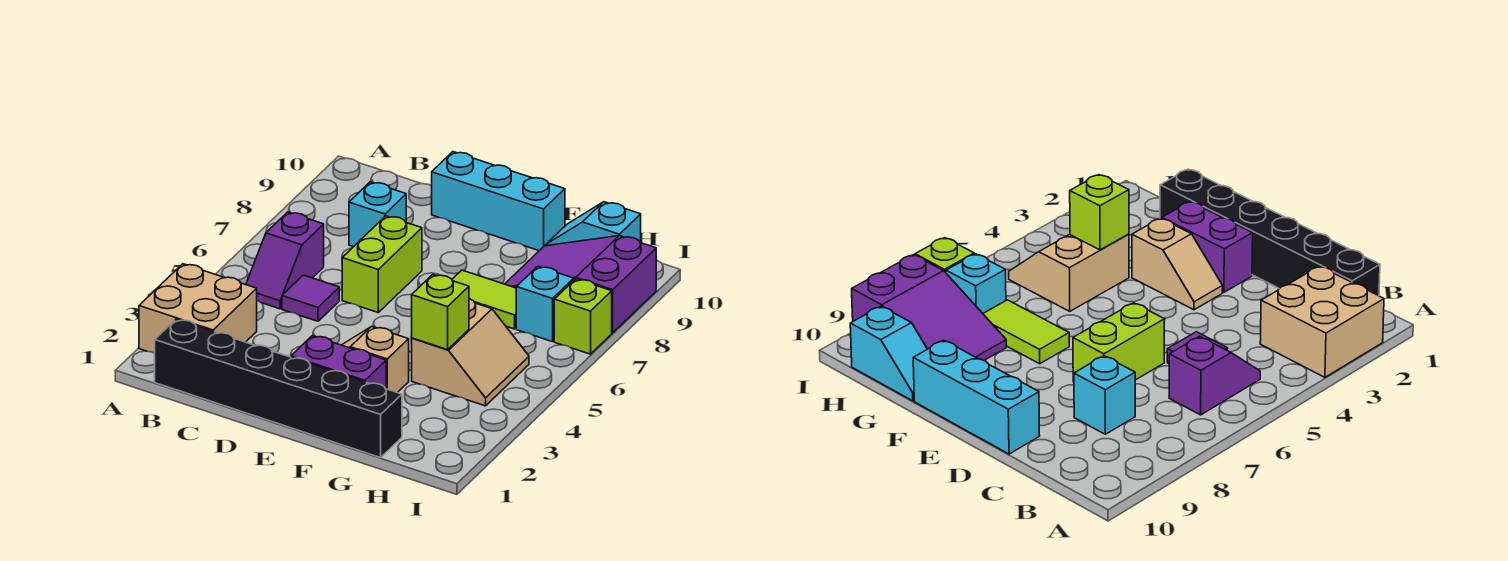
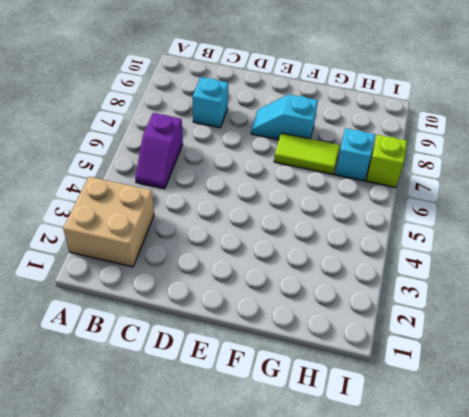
cyan 1x2 slope [251,94,318,140] -> cyan 1x2 slope moved to [545,202,641,246]
none -> black 1x6 brick [155,319,402,458]
none -> purple 1x1 tile [282,275,339,321]
none -> lime 1x2 brick [342,216,422,312]

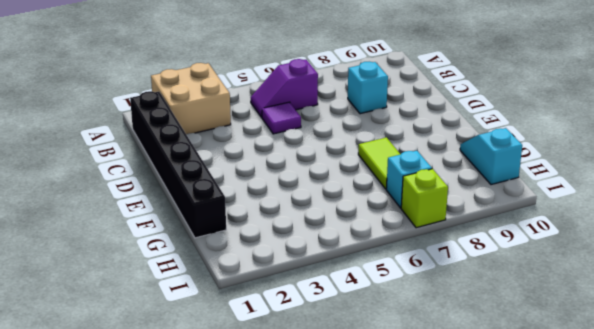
none -> lime 1x2 brick [342,216,422,312]
none -> cyan 1x3 brick [432,152,565,251]
none -> purple 1x2 brick [291,336,386,389]

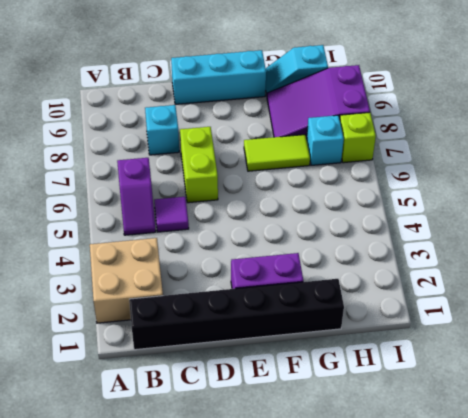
none -> tan 1x2 slope [342,326,409,393]
none -> tan 2x2 slope [412,299,529,406]
none -> lime 1x1 brick [411,275,469,350]

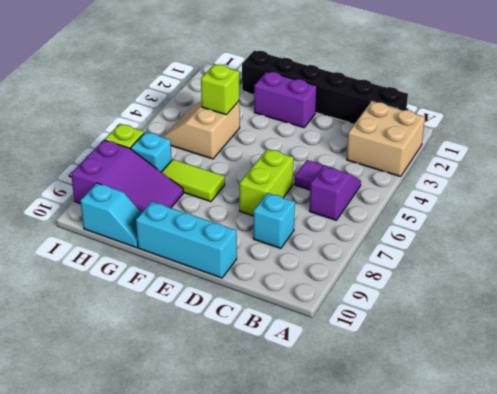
none -> tan 1x2 slope [342,326,409,393]

